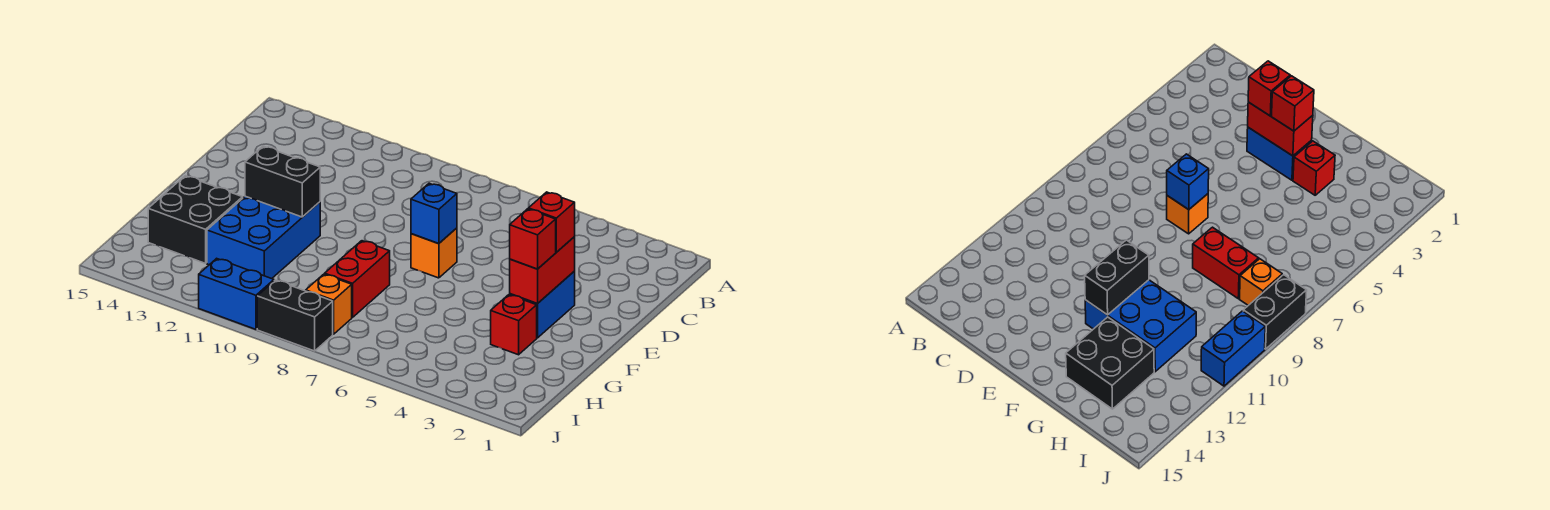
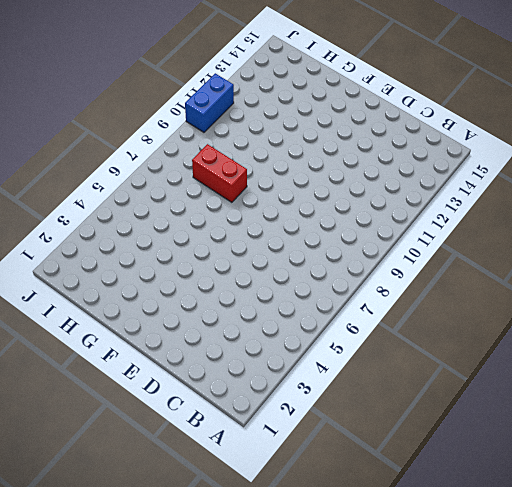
none -> blue 1x2 brick [510,272,575,338]
none -> orange 1x1 brick [411,228,457,278]
none -> blue 2x3 brick [207,196,320,279]

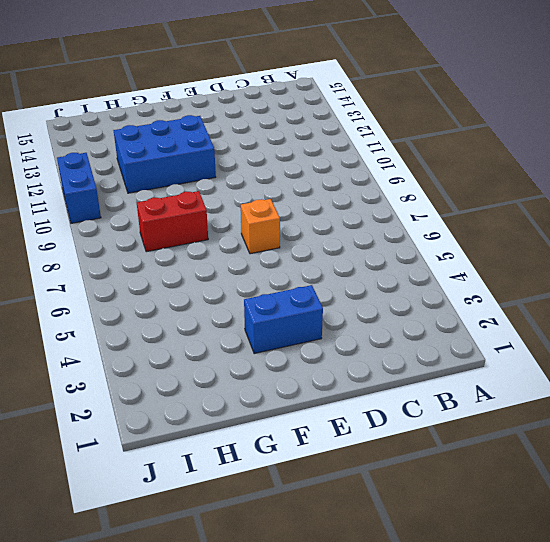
none -> red 1x1 brick [491,295,537,355]
none -> black 2x2 brick [148,176,243,263]
none -> orange 1x1 brick [306,274,352,334]

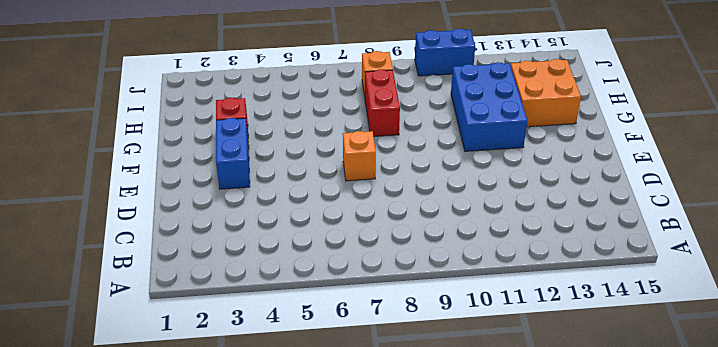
orange 2x2 brick [511,59,581,127] -> black 2x2 brick [148,176,243,263]
none -> black 1x2 brick [257,280,333,351]
none -> red 1x2 brick [510,237,575,304]
none -> blue 1x1 brick [411,183,457,244]

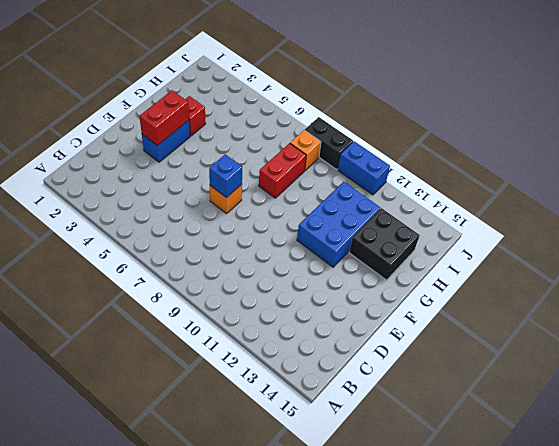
none -> black 1x2 brick [245,146,320,217]
none -> red 1x1 brick [528,192,575,252]
none -> red 1x1 brick [510,209,556,269]

